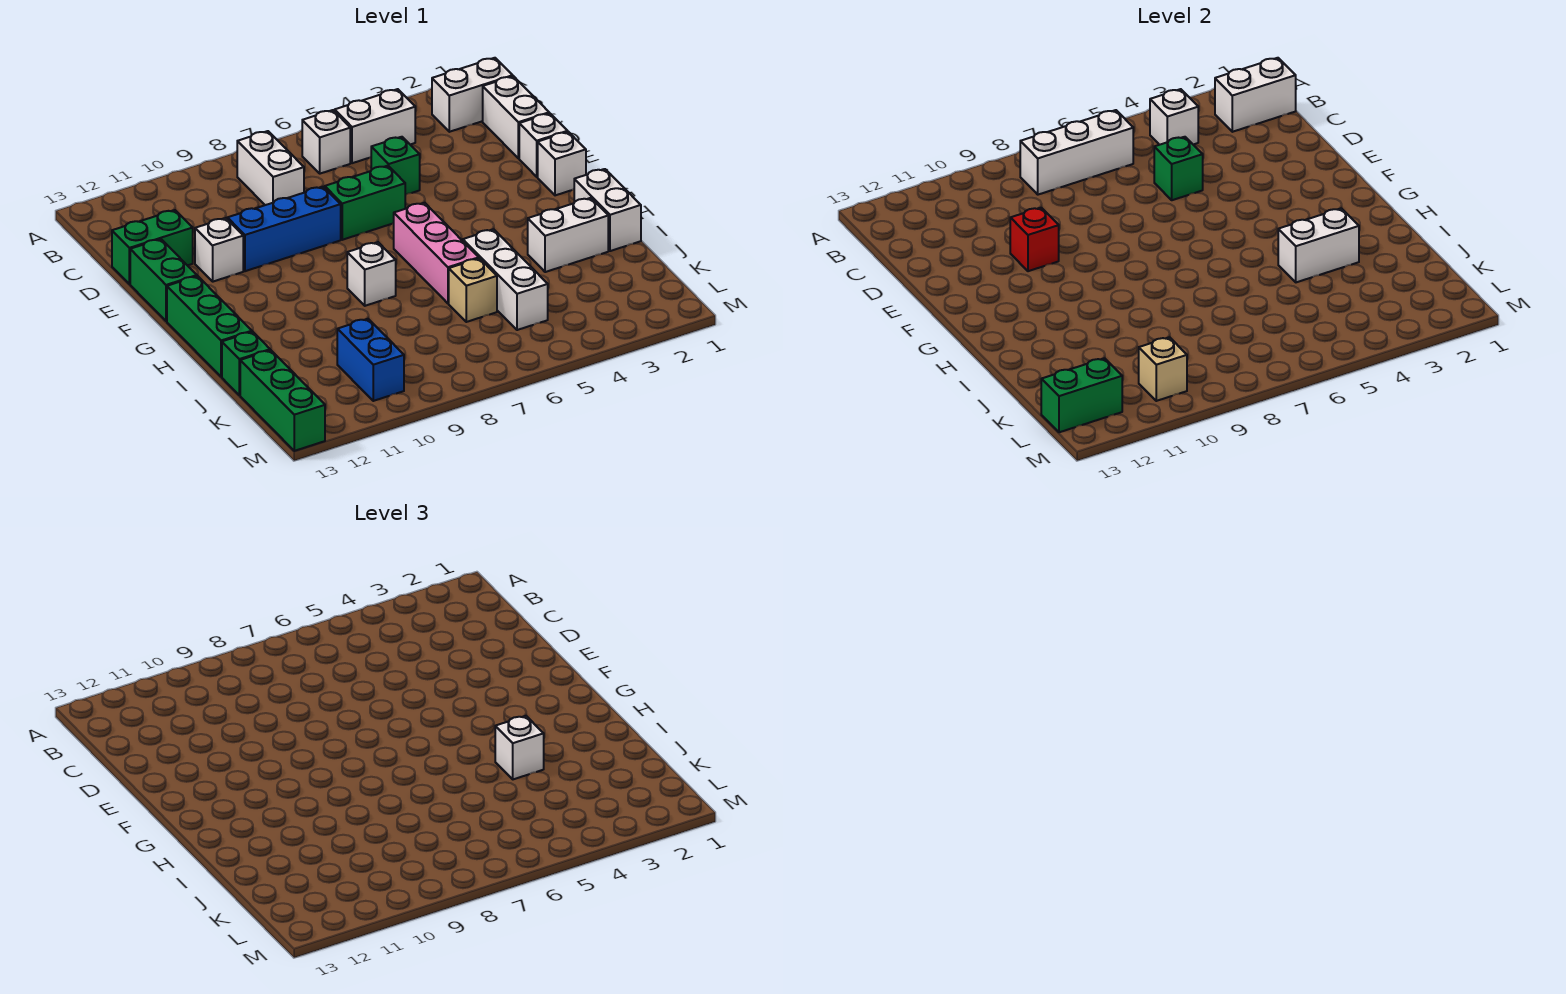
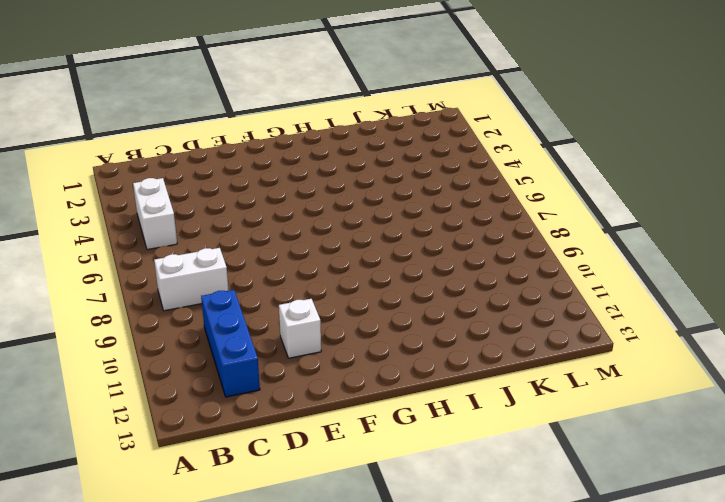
blue 1x3 brick [201,290,260,397] -> blue 1x3 brick moved to [227,187,341,271]
none -> white 1x2 brick [432,58,513,132]
none -> white 1x1 brick [302,110,350,174]
none -> white 1x2 brick [483,76,549,158]
none -> green 1x1 brick [371,137,420,195]

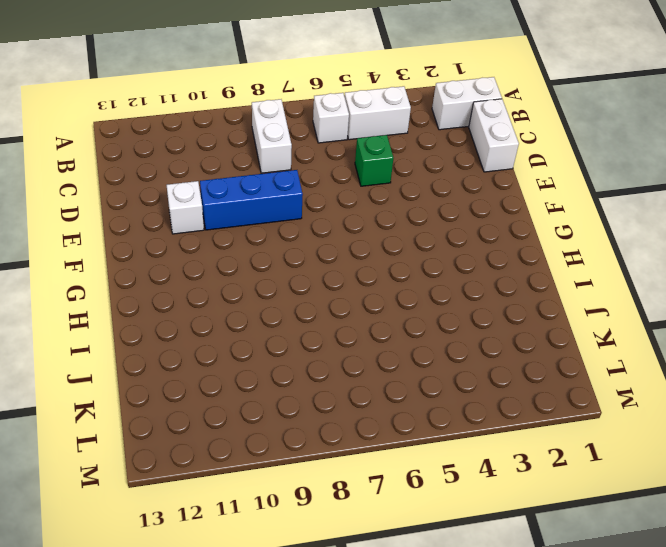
none -> green 1x2 brick [112,210,193,284]
none -> white 1x1 brick [519,113,568,177]
none -> green 1x2 brick [325,166,405,240]
none -> green 1x2 brick [130,239,197,321]

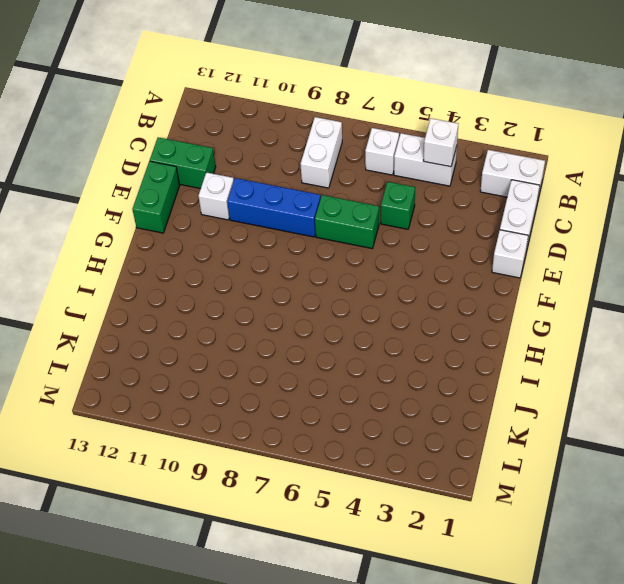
none -> white 1x1 brick [538,132,586,195]
none -> pink 1x3 brick [394,203,479,303]
none -> green 1x3 brick [167,276,252,377]
none -> white 1x2 brick [574,169,641,251]

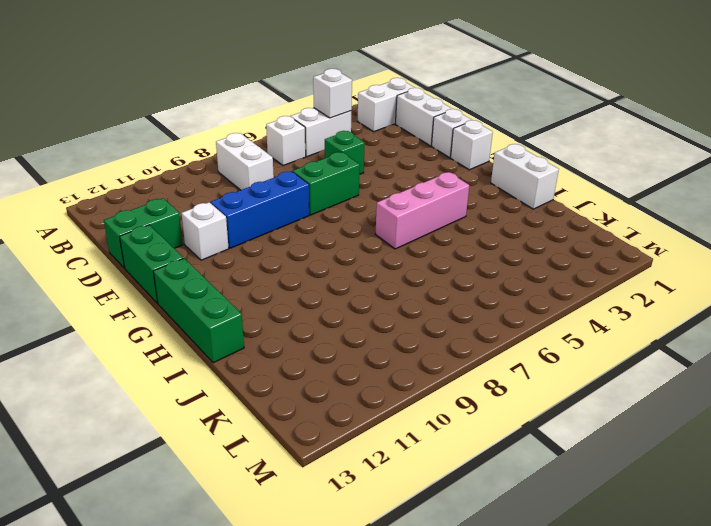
pink 1x3 brick [375,172,469,249] -> pink 1x3 brick turned to [394,203,479,303]
none -> white 1x1 brick [347,242,396,306]
none -> white 1x2 brick [528,198,608,272]
none -> white 1x3 brick [463,229,548,330]
none -> tan 1x1 brick [449,258,497,322]

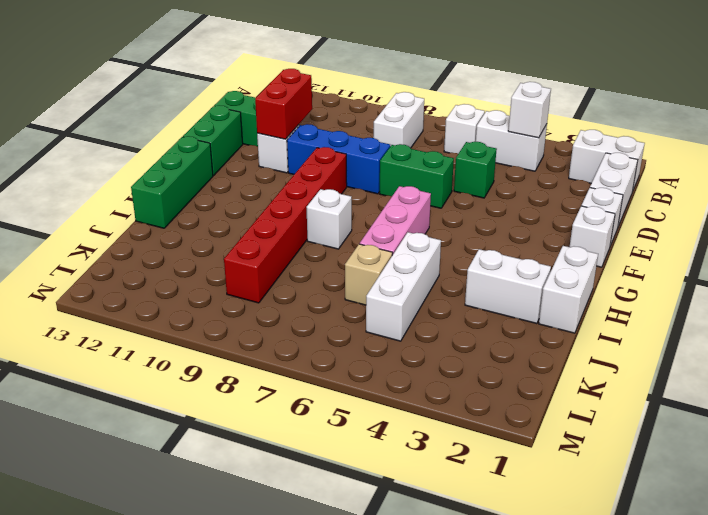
red 1x2 brick [255,69,312,139] -> none
red 1x6 brick [224,147,347,303] -> none
none -> green 1x1 brick [222,332,270,395]
none -> blue 1x2 brick [337,319,404,401]
none -> green 1x3 brick [240,350,325,451]
none -> white 1x2 brick [1215,58,1296,132]

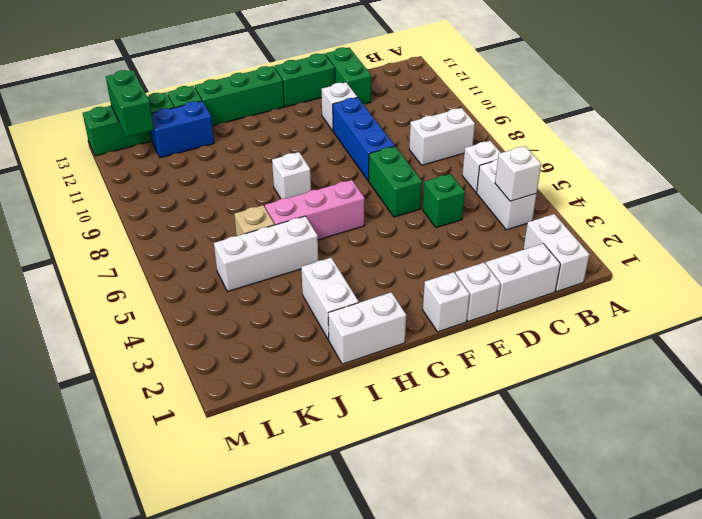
blue 1x2 brick [150,101,214,158] -> blue 1x2 brick moved to [337,319,404,401]
none -> white 1x2 brick [1215,58,1296,132]
none -> white 1x3 brick [1020,110,1133,195]
none -> green 1x1 brick [1154,137,1203,200]
none -> red 1x1 brick [1010,208,1059,271]

